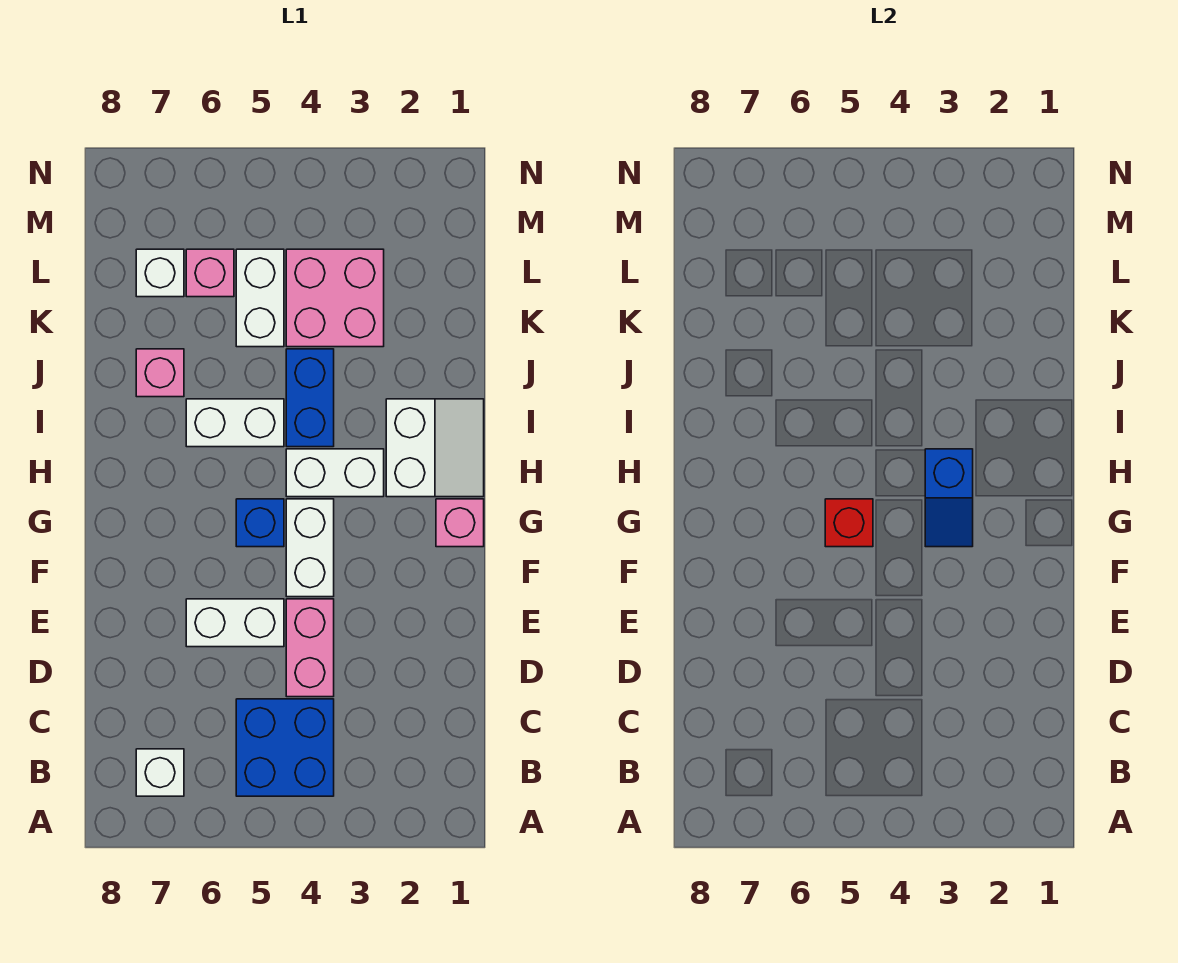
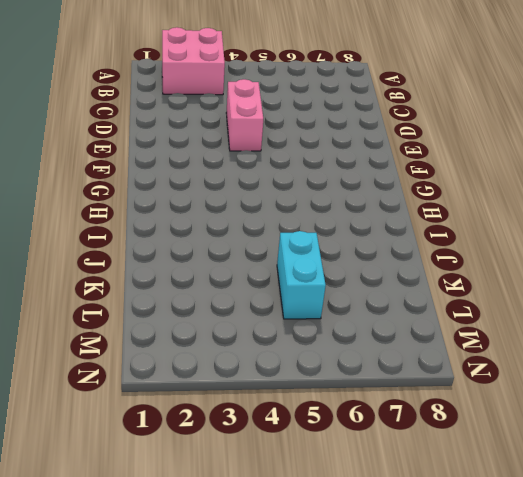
pink 2x2 brick [162,27,225,95] -> pink 2x2 brick moved to [286,249,384,347]
cyan 1x2 brick [277,231,326,319] -> white 1x2 brick [236,249,284,347]
none -> blue 2x2 brick [236,699,334,796]
none -> white 1x1 brick [136,749,184,796]
none -> white 1x2 brick [186,599,284,647]

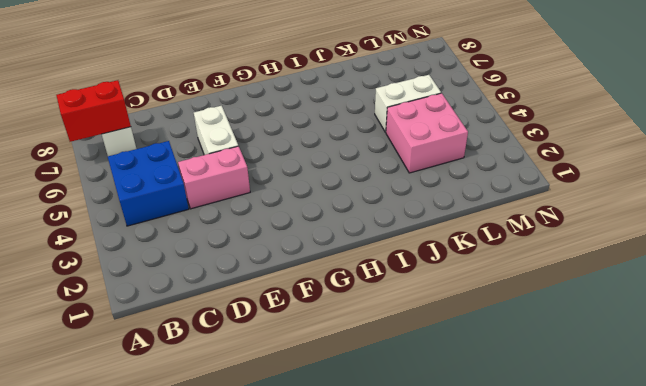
red 1x2 brick [56,80,131,142] -> none
none -> white 1x2 brick [286,499,334,597]
none -> pink 1x1 brick [436,499,484,547]
none -> blue 1x1 brick [236,499,284,547]

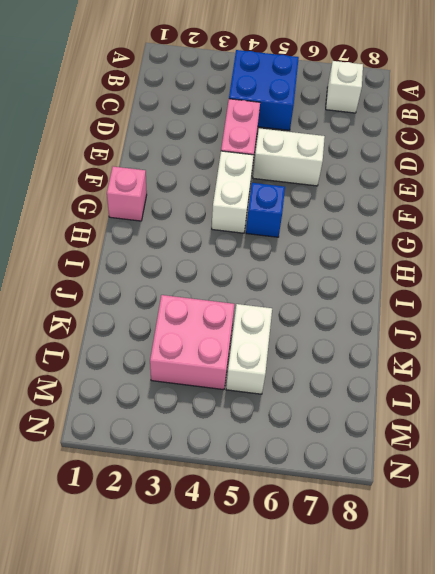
none -> white 2x2 slope [386,399,484,497]
none -> white 1x2 brick [286,449,384,497]
none -> blue 1x2 brick [286,349,334,447]

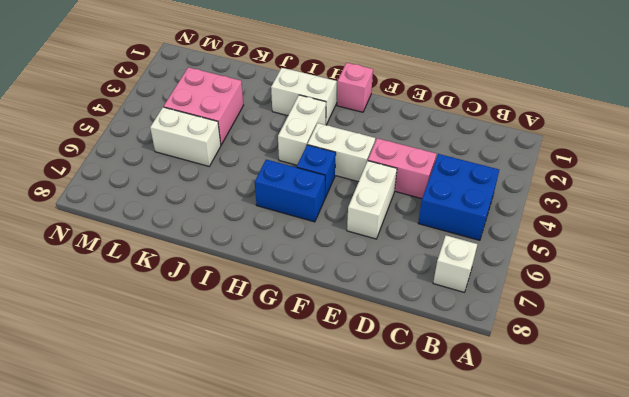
blue 1x2 brick [255,160,325,222] -> blue 1x2 brick moved to [286,349,334,447]
none -> white 1x2 brick [186,399,284,447]
none -> pink 1x1 brick [136,349,184,397]
none -> pink 1x1 brick [186,249,234,297]

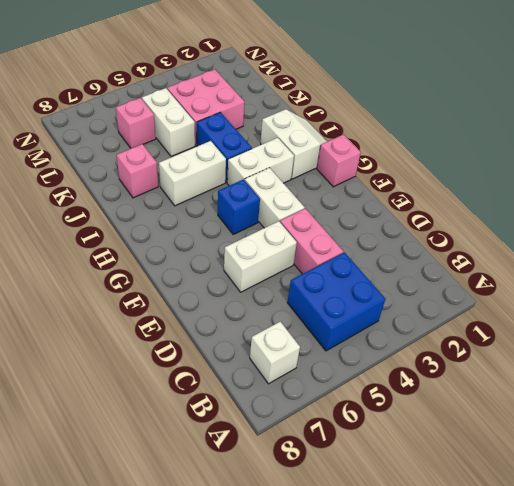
none -> white 1x1 brick [136,249,184,297]
none -> blue 1x2 slope [925,449,973,547]
none -> red 1x1 brick [825,499,873,547]

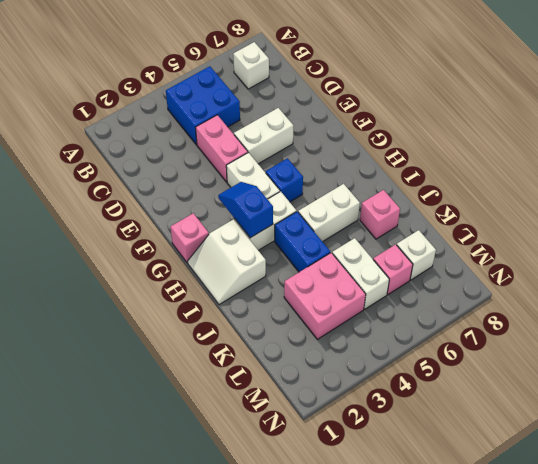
none -> red 1x1 brick [825,499,873,547]

